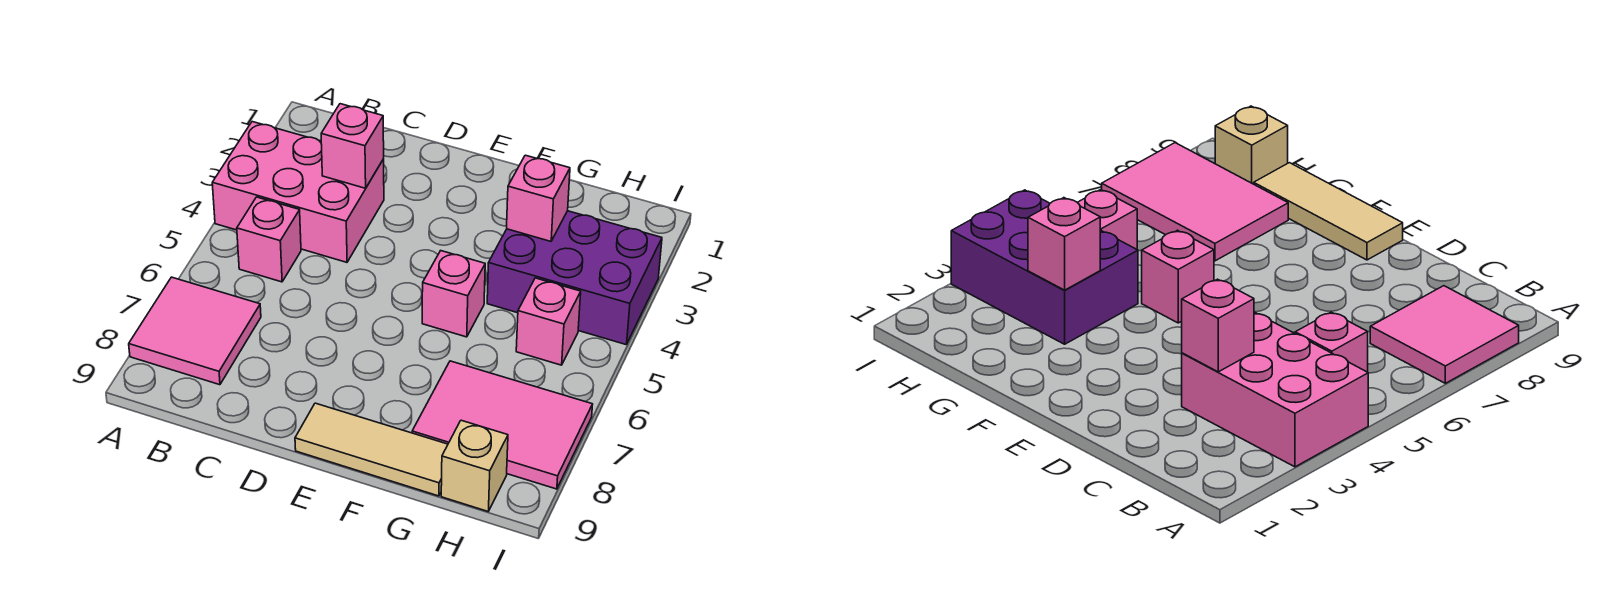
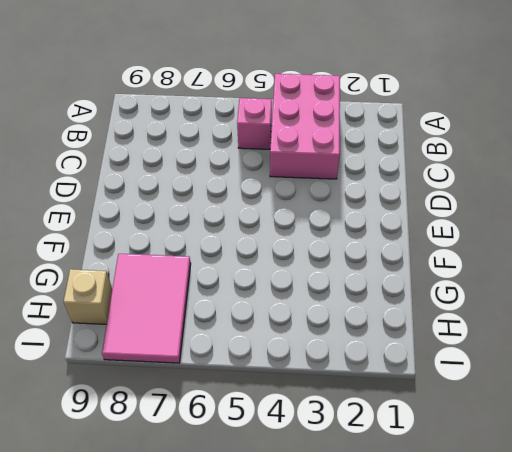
none -> pink 2x2 tile [129,277,261,385]
none -> tan 1x3 tile [295,403,448,496]

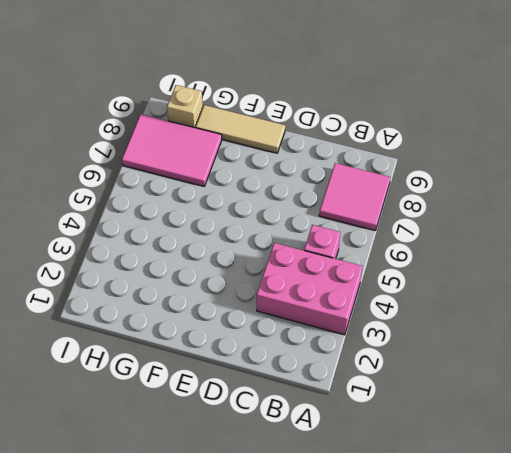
none -> pink 1x1 brick [422,251,485,337]
none -> purple 2x3 brick [487,211,662,345]

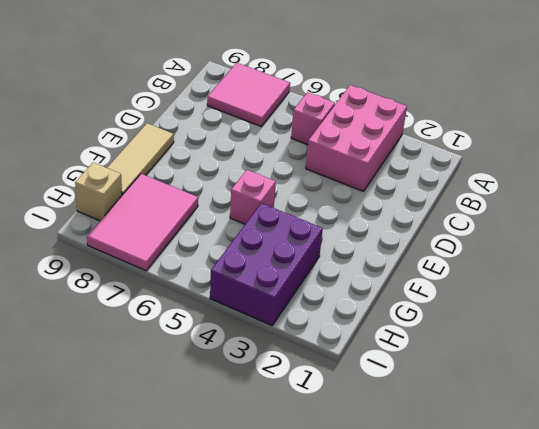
none -> pink 1x1 brick [516,278,581,365]
none -> pink 1x1 brick [321,104,384,188]

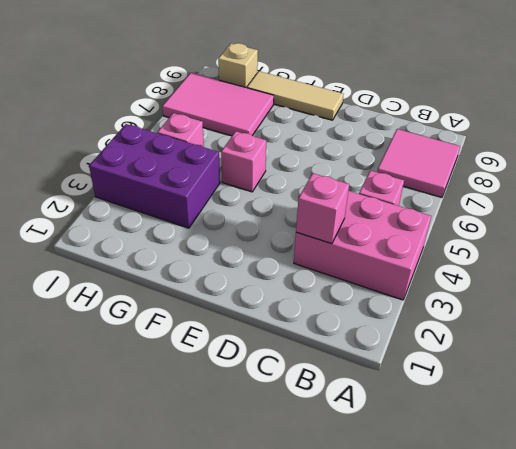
none -> pink 1x1 brick [507,155,570,241]

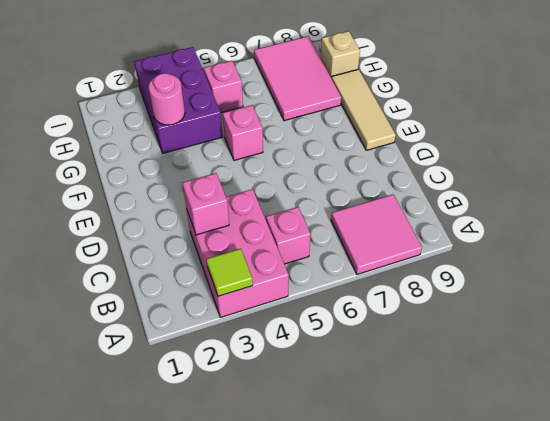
lime 1x1 tile [206,249,253,296] -> none
pink 1x1 round brick [148,73,185,125] -> pink 1x1 brick [507,155,570,241]

